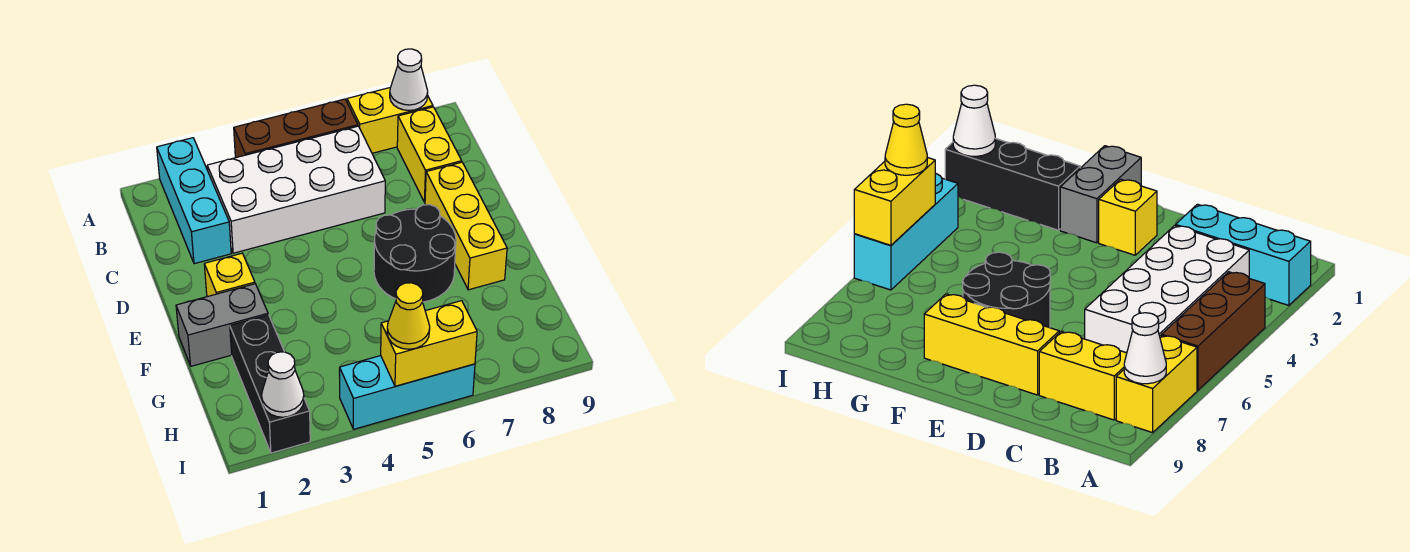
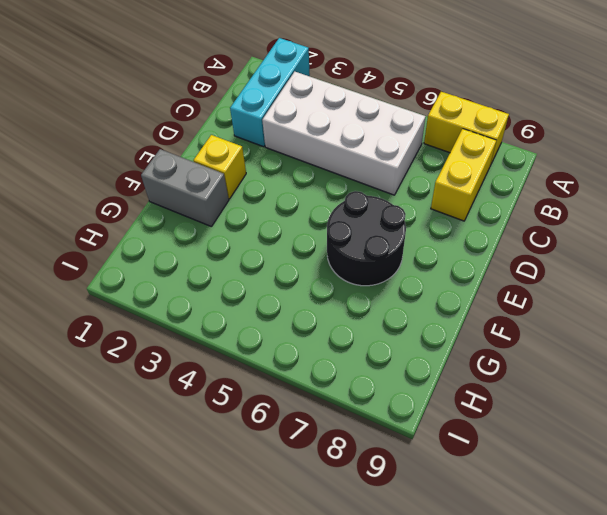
none -> brown 1x3 brick [234,99,358,158]
none -> yellow 1x3 brick [425,162,507,290]
none -> black 1x3 brick [230,315,310,453]

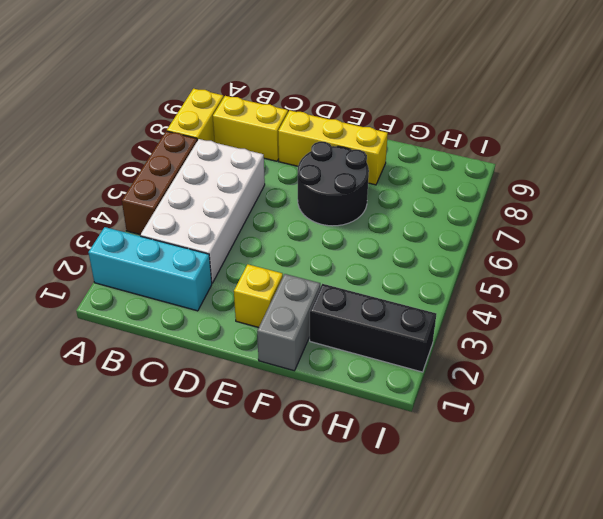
none -> cyan 1x3 brick [340,355,475,429]
none -> white 1x1 cone [390,49,428,111]
none -> white 1x1 cone [262,352,304,417]

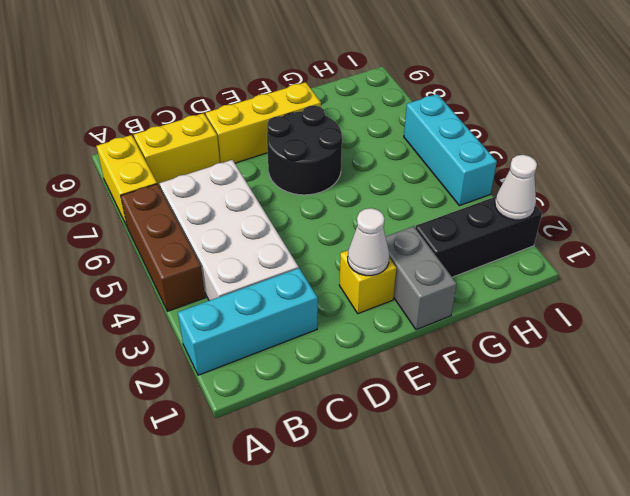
white 1x1 cone [348,208,389,276] -> white 1x1 cone moved to [390,49,428,111]
none -> yellow 1x2 brick [381,301,477,386]
none -> yellow 1x1 cone [387,283,430,349]

